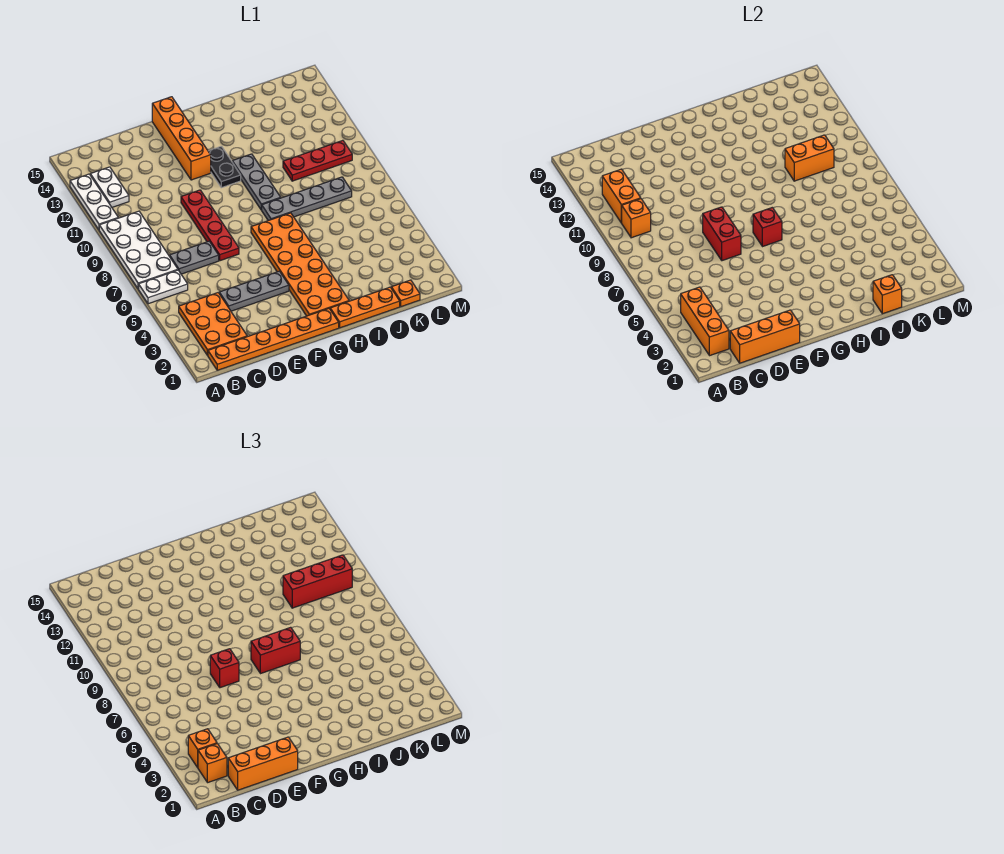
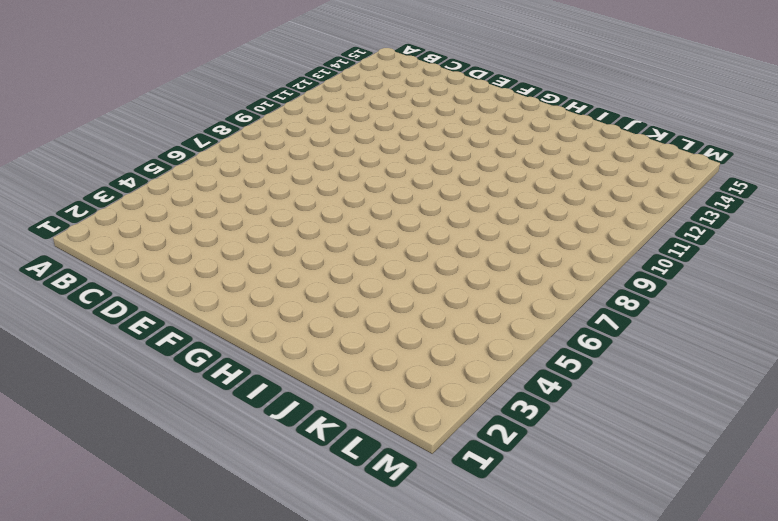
none -> white 1x2 plate [139,270,188,304]
none -> white 2x4 plate [99,211,178,289]
none -> white 1x3 plate [70,174,118,230]
none -> orange 1x6 plate [208,309,339,370]

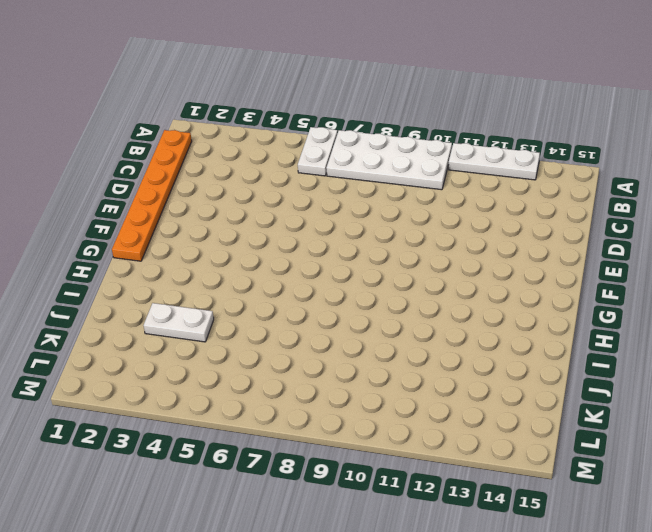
white 1x2 plate [144,303,214,342] -> white 1x2 plate moved to [90,167,129,207]
none -> orange 2x3 plate [179,293,247,356]
none -> grey 1x2 plate [170,241,219,274]
none -> grey 1x3 plate [219,271,289,311]
none -> red 1x4 plate [181,190,239,261]

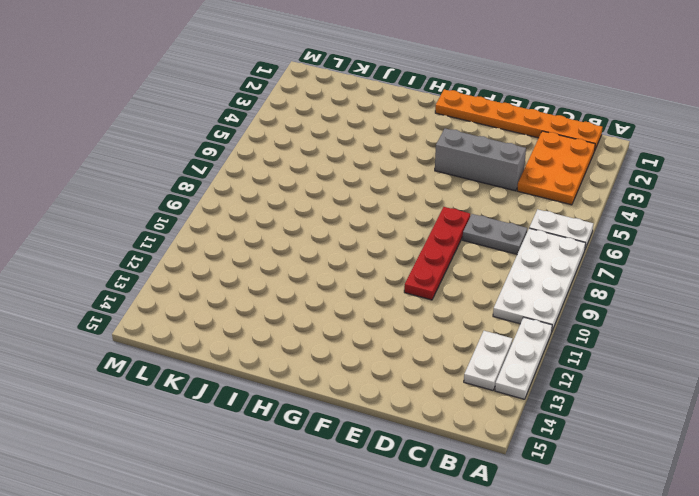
grey 1x3 brick [435,128,526,191] -> grey 1x3 plate [219,271,289,311]
none -> orange 1x4 brick [152,97,211,180]
none -> orange 2x6 plate [251,213,349,316]
none -> black 1x2 plate [208,146,241,188]
none -> orange 1x3 plate [330,287,400,328]

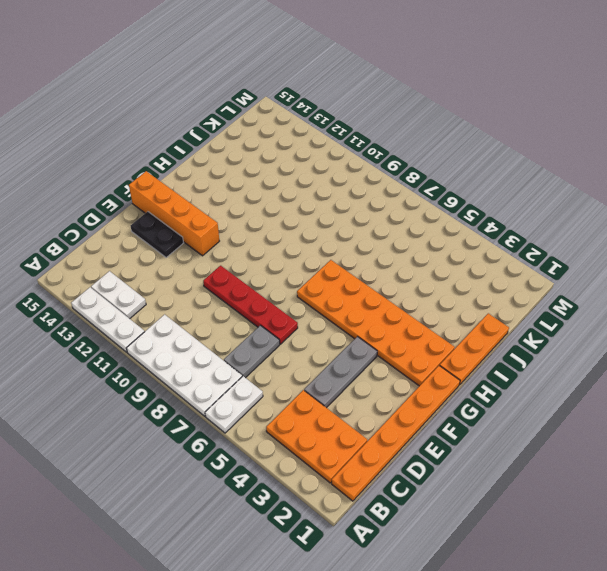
black 1x2 plate [130,212,183,258] -> black 1x2 plate moved to [208,146,241,188]
none -> grey 1x4 plate [262,177,352,221]
none -> grey 1x3 plate [232,154,281,210]
none -> red 1x3 plate [283,140,352,181]
none -> orange 1x1 plate [391,280,420,307]

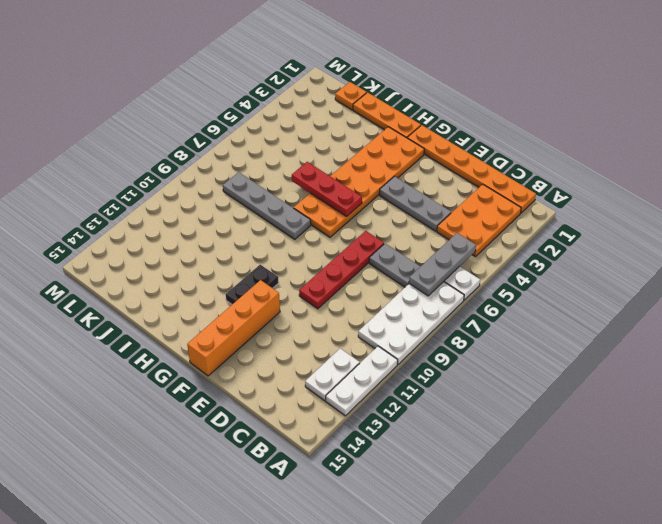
grey 1x3 plate [409,233,476,296] -> grey 1x3 plate moved to [232,154,281,210]
red 1x3 plate [292,162,362,216] -> red 1x3 plate moved to [283,140,352,181]
none -> orange 1x3 brick [681,287,729,356]
none -> orange 1x1 brick [622,199,651,238]
none -> orange 1x2 brick [602,169,641,223]
none -> orange 1x3 brick [730,310,800,363]

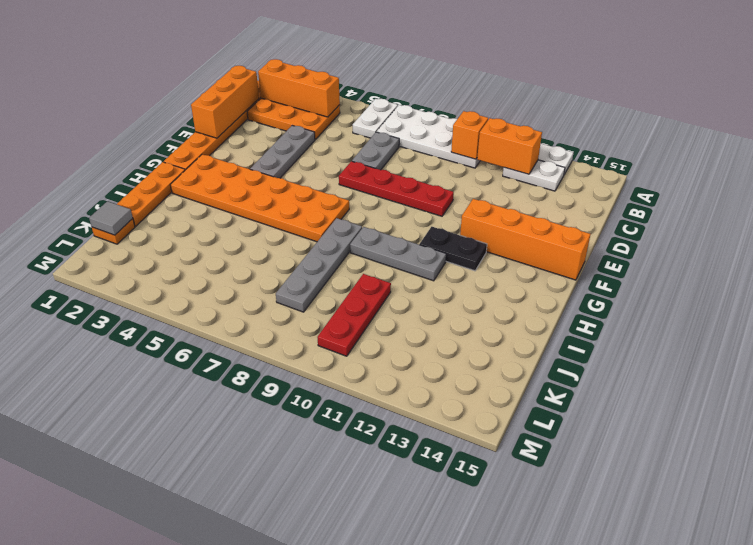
grey 1x1 tile [89,201,133,235] -> none
none -> red 1x2 brick [703,207,741,261]
none -> red 1x1 brick [753,207,782,247]
none -> orange 1x1 brick [873,275,902,314]
none -> orange 1x2 brick [785,135,834,181]

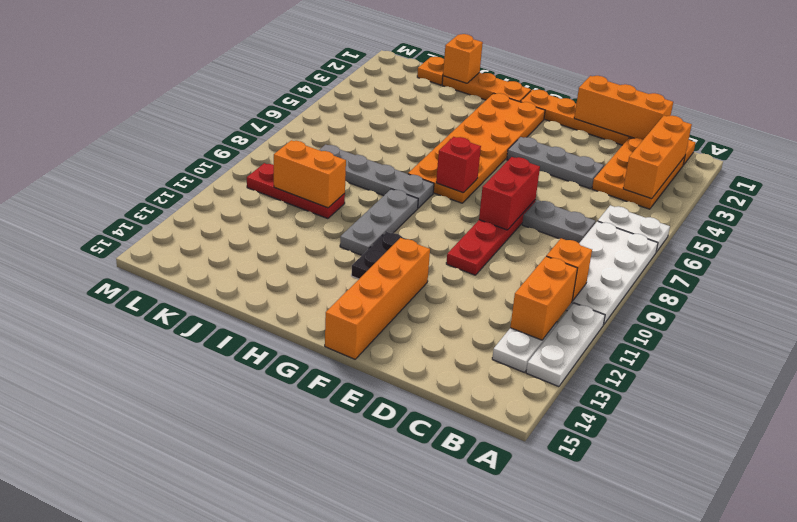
none -> orange 1x1 brick [198,744,227,783]
none -> orange 1x1 brick [188,729,217,768]
none -> orange 1x3 brick [228,737,298,790]
none -> red 1x1 brick [210,649,239,688]

